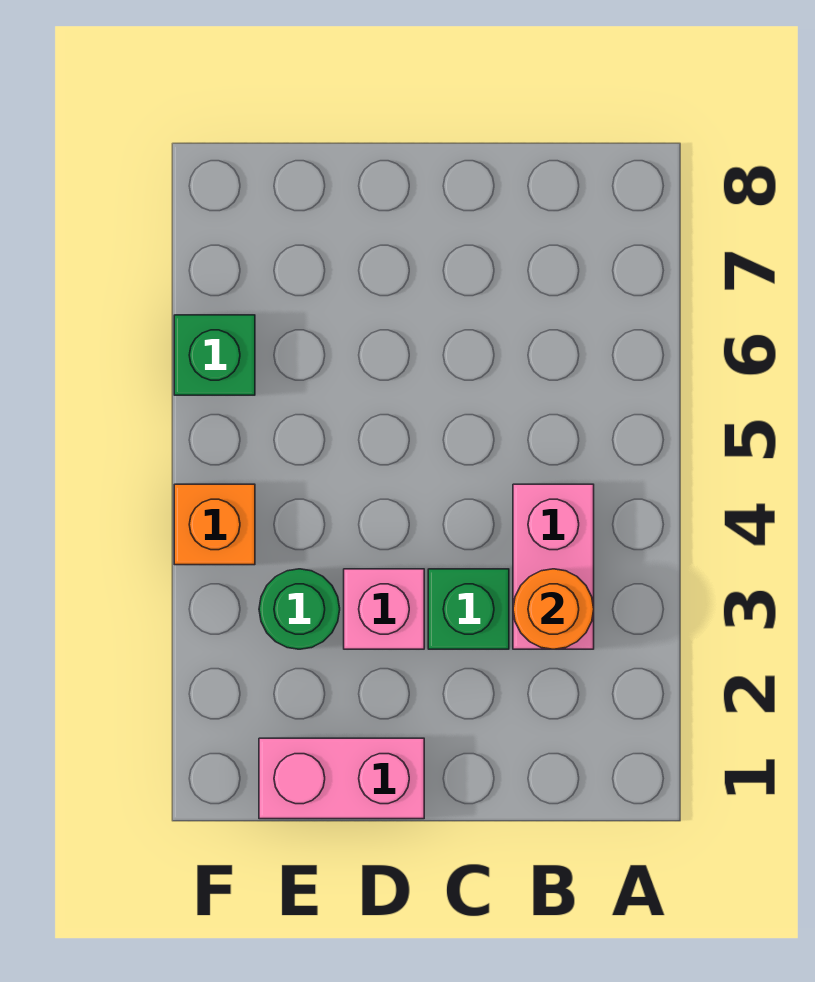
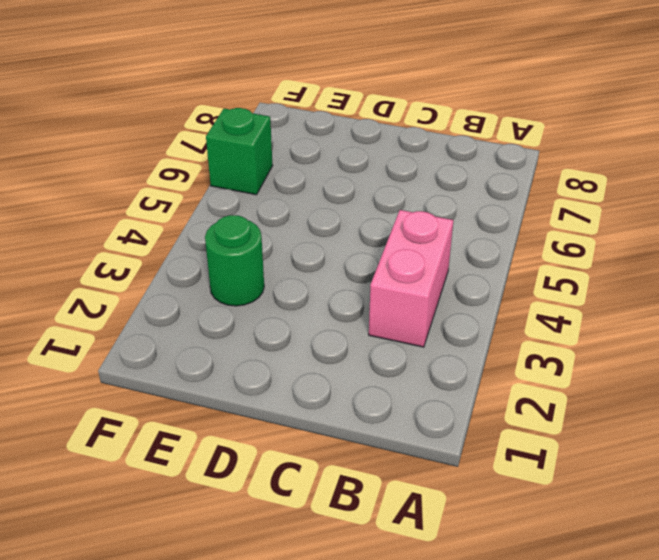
none -> green 1x1 brick [428,569,509,649]
none -> pink 1x2 brick [259,738,424,819]

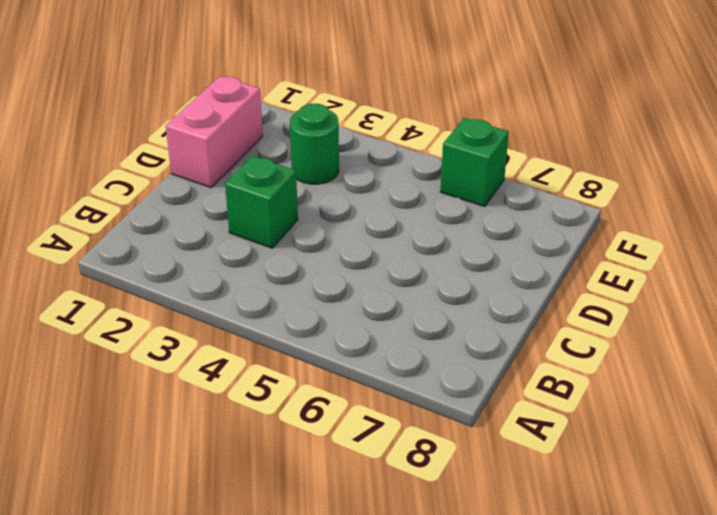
none -> pink 1x2 brick [513,484,594,649]
none -> pink 1x1 brick [344,569,424,649]

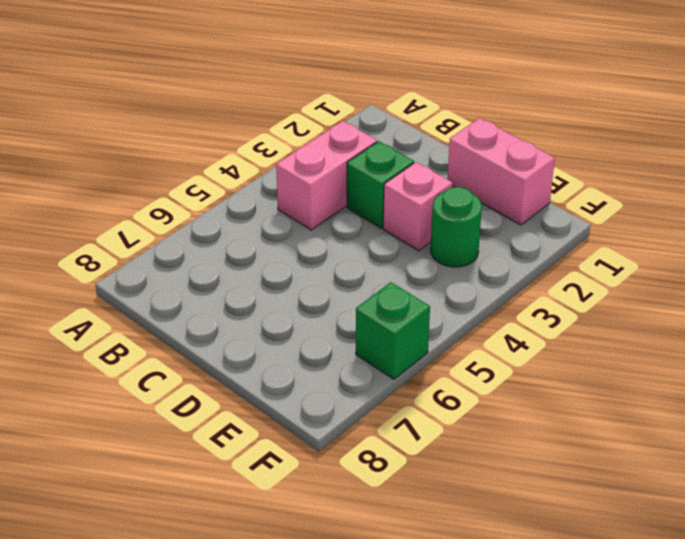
none -> orange 1x1 brick [174,484,255,565]
none -> orange 1x1 round brick [513,569,594,649]

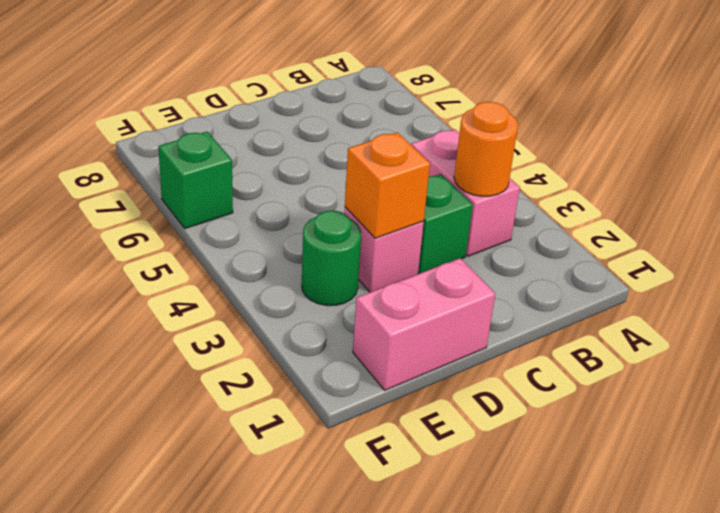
orange 1x1 brick [345,133,430,238] -> orange 1x1 brick moved to [174,484,255,565]

